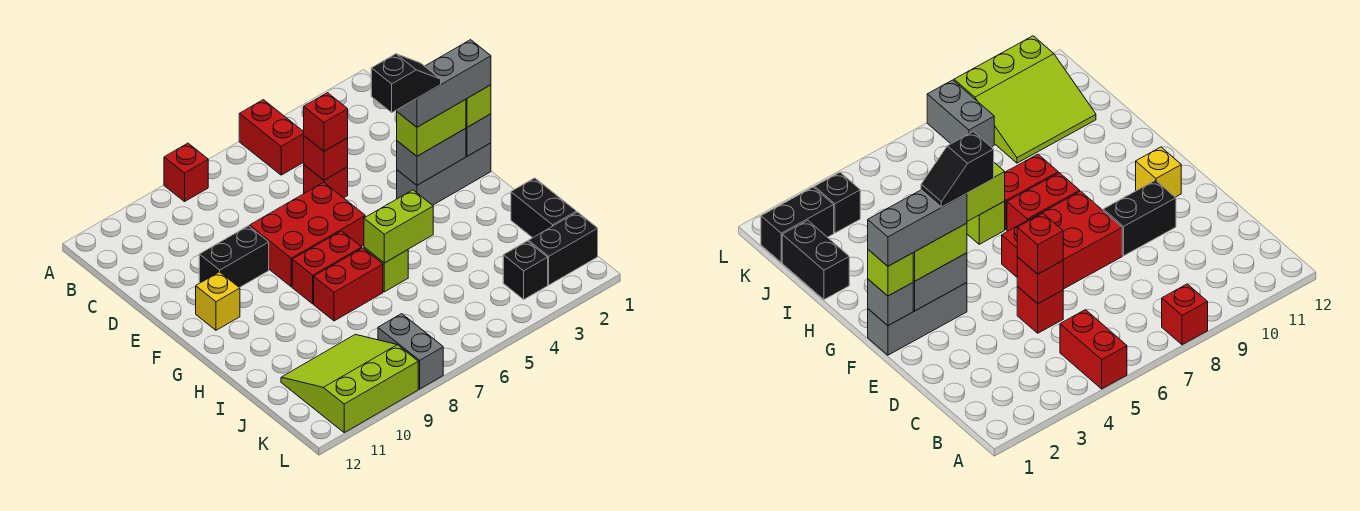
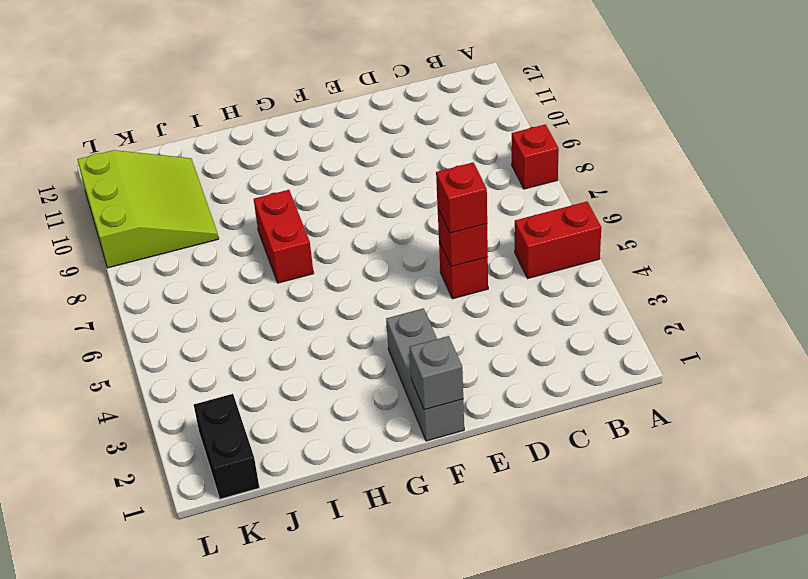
none -> red 2x3 brick [250,182,365,287]
none -> black 1x2 brick [199,226,269,288]
none -> yellow 1x1 brick [196,272,240,330]

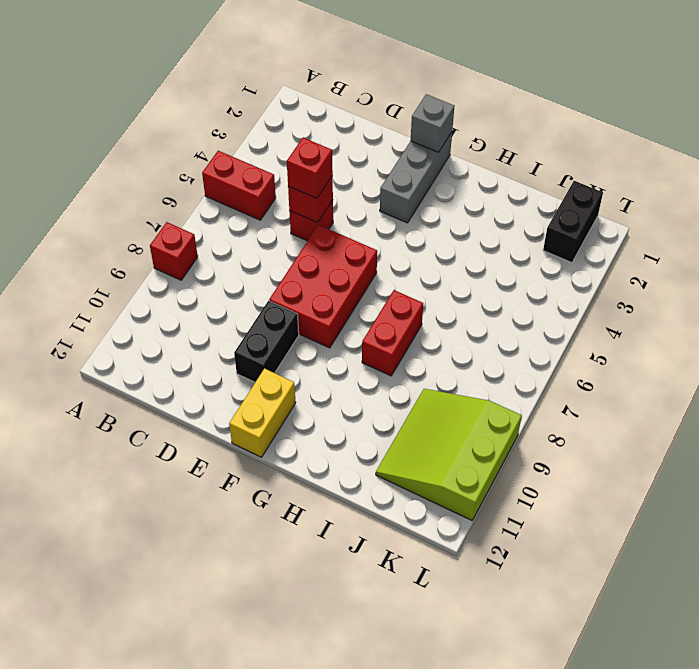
yellow 1x2 brick [229,369,296,457] -> yellow 1x1 brick [196,272,240,330]
none -> red 1x2 brick [292,231,362,304]
none -> lime 1x1 brick [364,247,408,292]
none -> black 1x2 brick [511,178,576,238]

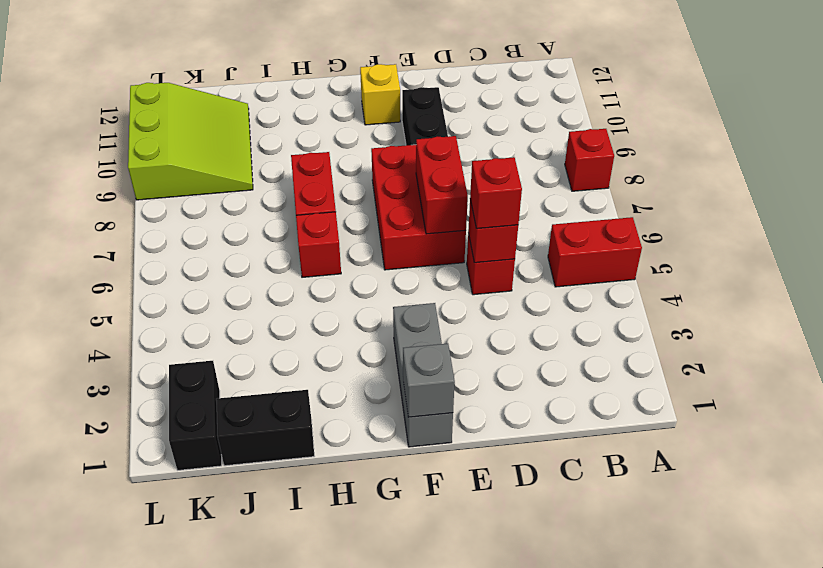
red 1x2 brick [416,136,468,234] -> red 1x2 brick moved to [292,231,362,304]
red 1x1 brick [296,212,341,277] -> lime 1x1 brick [364,247,408,292]
none -> black 1x1 brick [503,241,548,299]
none -> grey 1x2 brick [378,314,443,389]
none -> grey 1x2 brick [397,128,466,185]

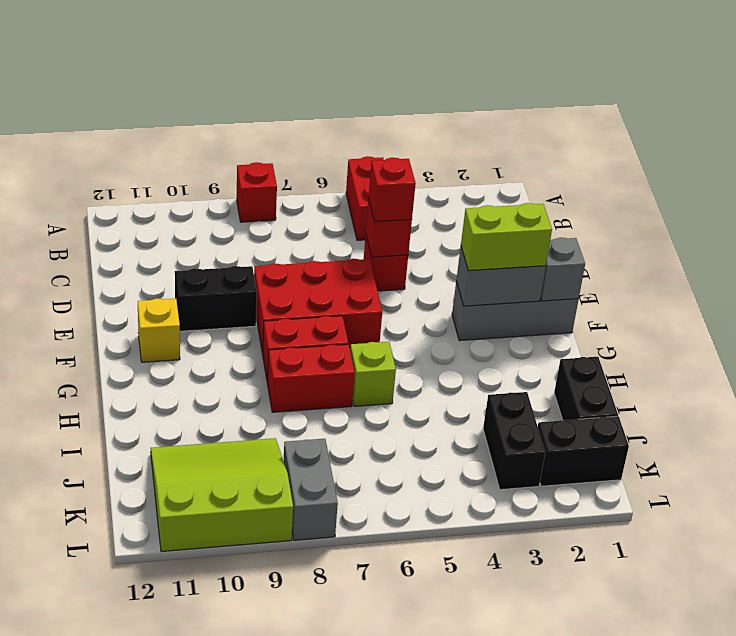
black 1x2 brick [483,392,545,490] -> black 1x1 brick [503,241,548,299]
none -> lime 1x2 brick [364,190,433,263]
none -> lime 1x1 brick [466,85,491,127]
none -> grey 1x3 brick [397,40,491,127]

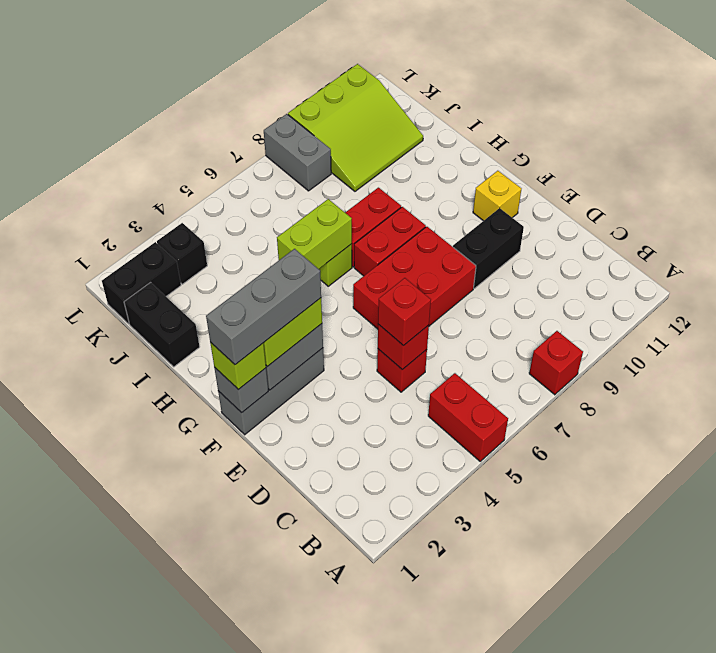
none -> black 1x2 slope [371,54,441,112]

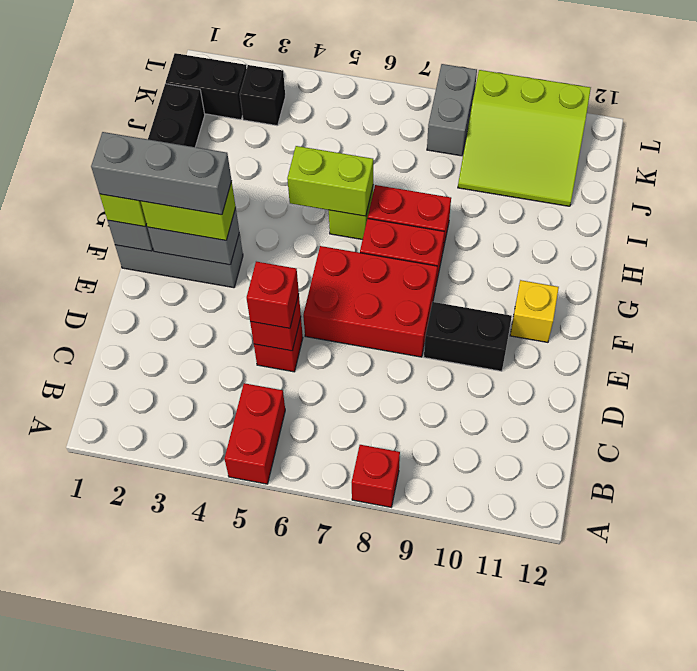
none -> black 1x2 slope [371,54,441,112]

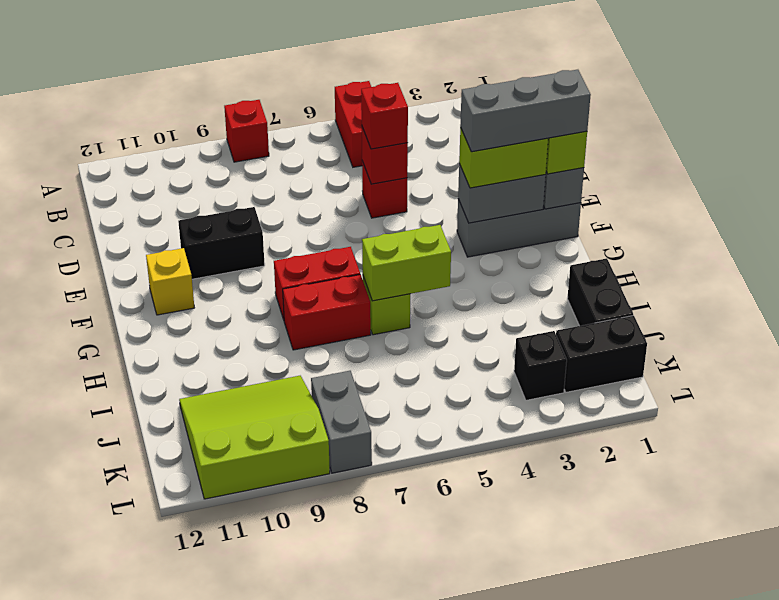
none -> red 2x3 brick [250,182,365,287]
none -> black 1x2 slope [371,54,441,112]

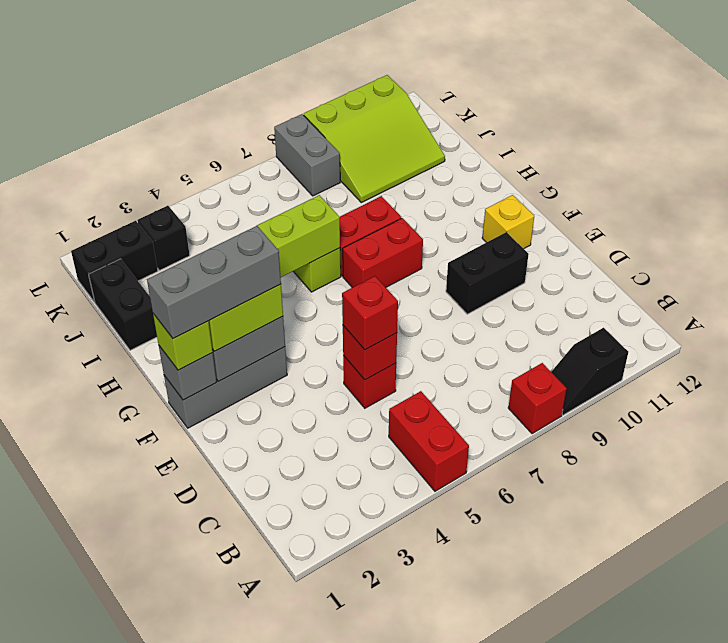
black 1x2 slope [551,328,628,415] -> black 1x2 slope moved to [371,54,441,112]
none -> red 2x3 brick [250,182,365,287]

